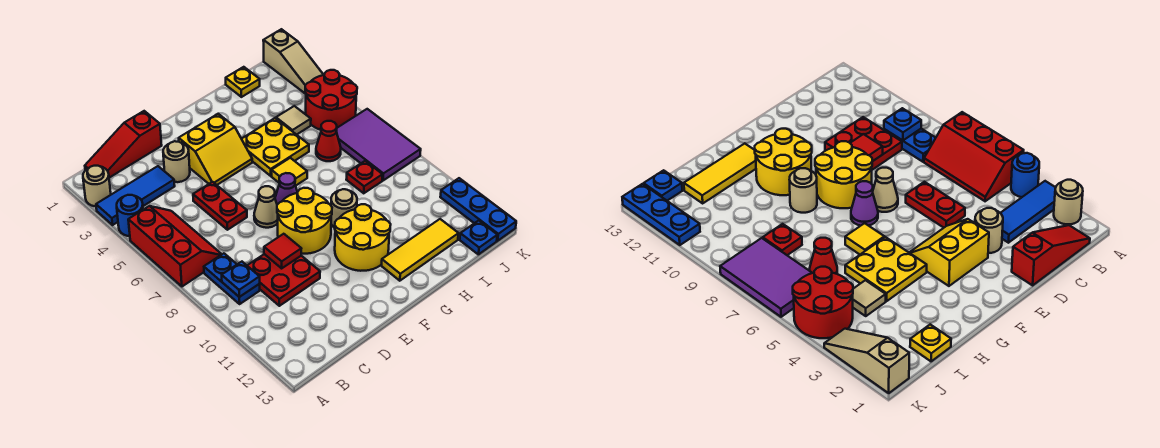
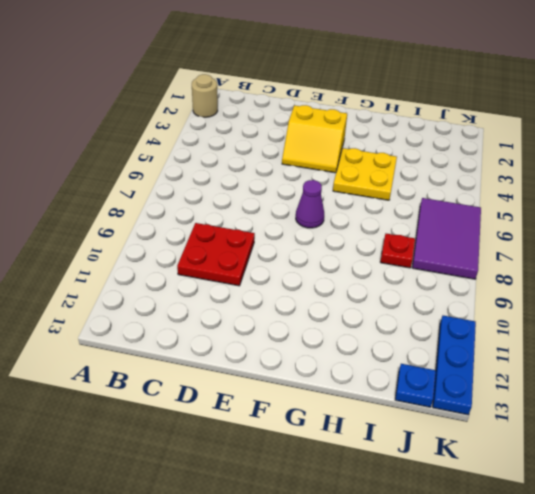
none -> blue 1x3 tile [96,166,175,225]
none -> blue 1x1 round brick [117,195,143,236]
none -> red 2x3 slope [128,206,222,286]

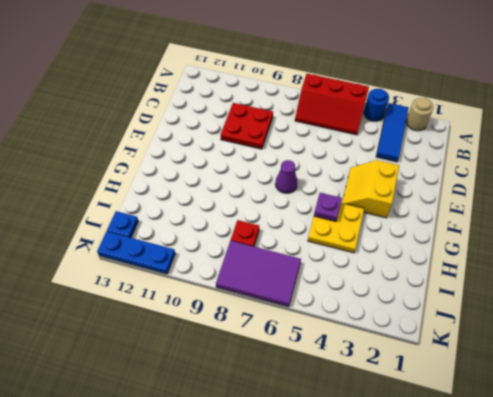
purple 1x1 plate [314,193,342,221] -> none
none -> red 1x3 slope [85,111,162,178]
none -> blue 1x2 plate [204,253,260,304]
none -> tan 1x1 round brick [163,141,190,182]

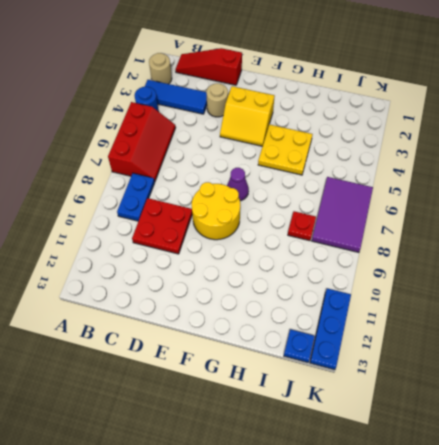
none -> red 1x2 plate [193,182,247,230]
none -> tan 1x1 cone [254,186,278,228]
none -> yellow 2x2 round brick [335,204,391,271]

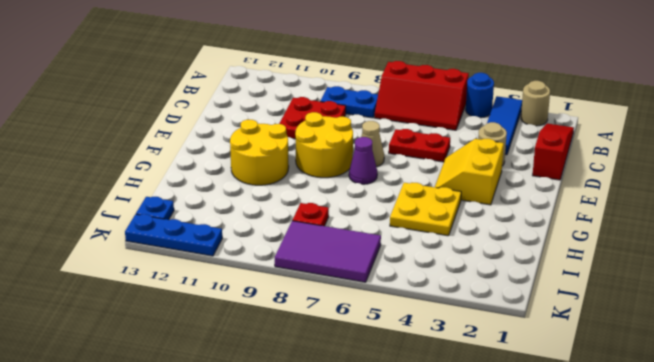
none -> yellow 1x1 tile [271,158,307,186]
none -> tan 1x1 round brick [331,189,357,228]
none -> yellow 1x3 tile [382,219,459,281]

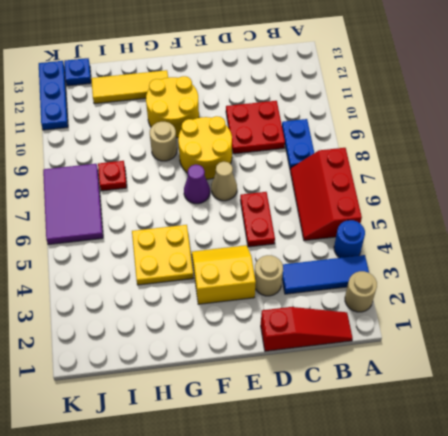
none -> yellow 1x1 tile [271,158,307,186]
none -> yellow 1x1 plate [226,67,260,97]
none -> tan 1x1 tile [276,106,311,135]

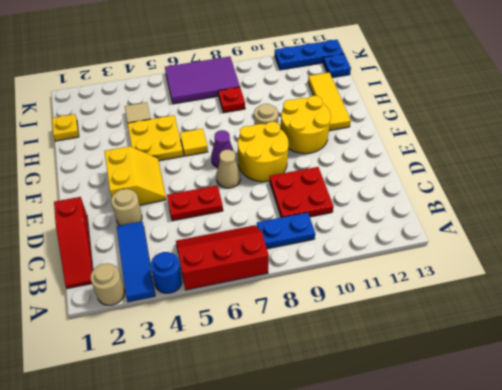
none -> red 1x1 cone [316,121,341,161]
none -> red 2x2 round brick [305,70,357,130]
none -> tan 1x3 slope [263,29,323,94]

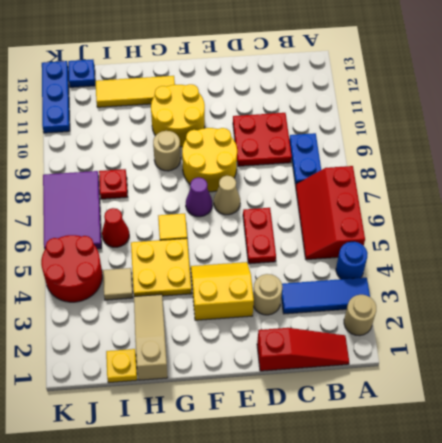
tan 1x3 slope [134,294,168,380] -> tan 1x3 slope moved to [263,29,323,94]
none -> blue 1x1 plate [222,262,260,297]
none -> red 1x1 tile [264,234,301,268]

